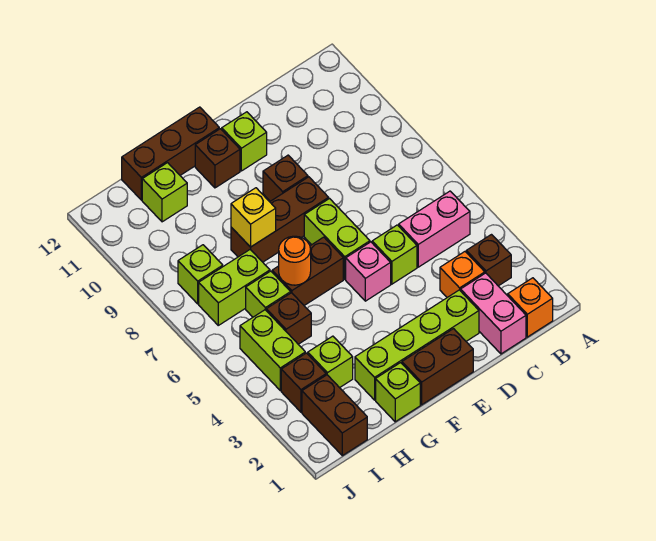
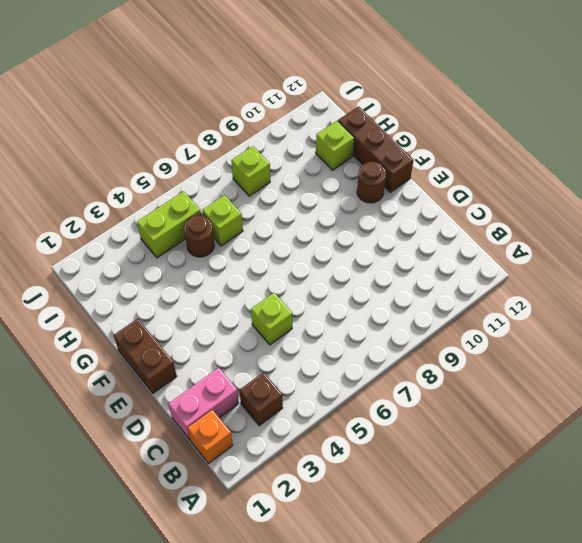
brown 1x1 round brick [357,162,386,203] -> brown 1x1 brick [195,129,240,188]
brown 1x1 round brick [184,215,214,257] -> brown 1x1 brick [266,293,311,344]
none -> pink 1x2 brick [399,191,470,267]
none -> orange 1x1 brick [440,252,485,297]
none -> lime 1x4 brick [355,290,479,400]

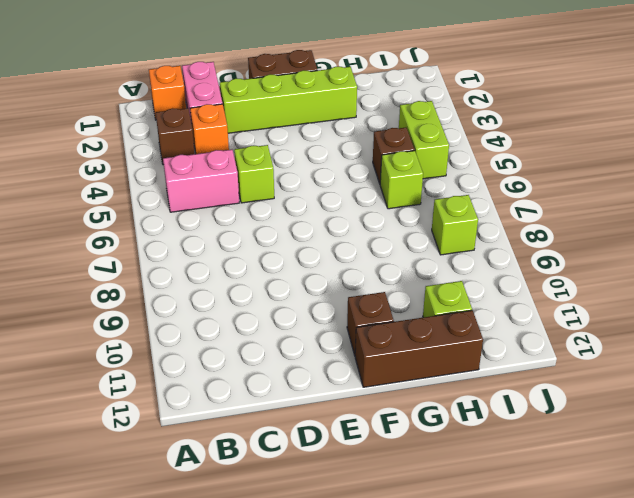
none -> pink 1x1 brick [346,242,391,301]
none -> lime 1x2 brick [304,199,370,279]
none -> brown 1x3 brick [231,177,329,262]

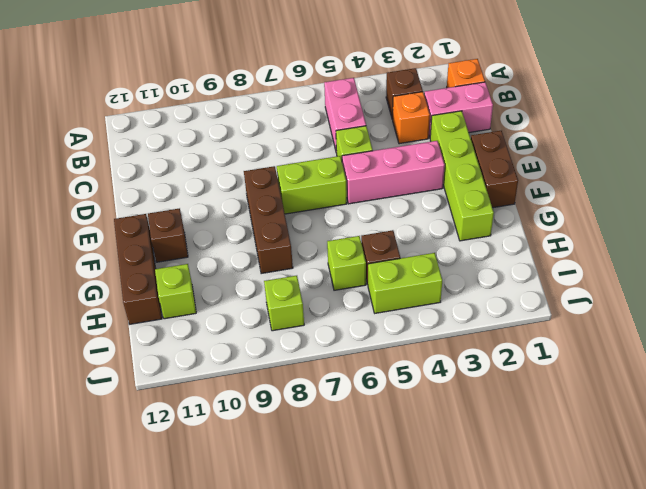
pink 1x3 brick [342,141,445,204] -> pink 1x1 brick [346,242,391,301]
none -> brown 1x1 brick [263,155,308,201]
none -> lime 1x1 brick [222,112,267,171]
none -> brown 1x2 brick [272,237,343,305]

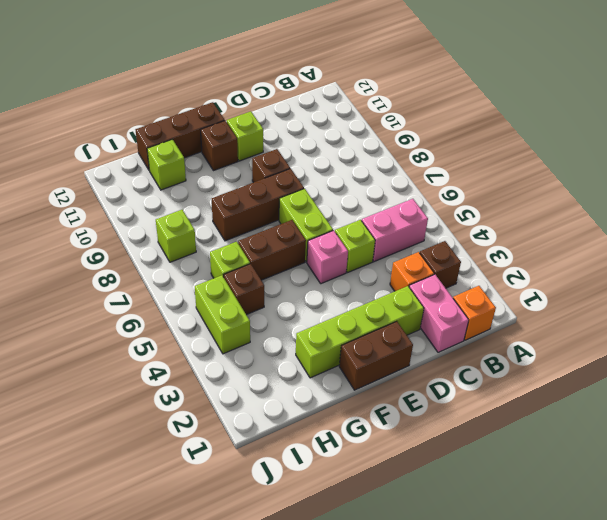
none -> lime 1x1 brick [376,363,420,422]
none -> lime 1x1 brick [308,336,353,388]
none -> lime 1x2 brick [199,250,270,325]

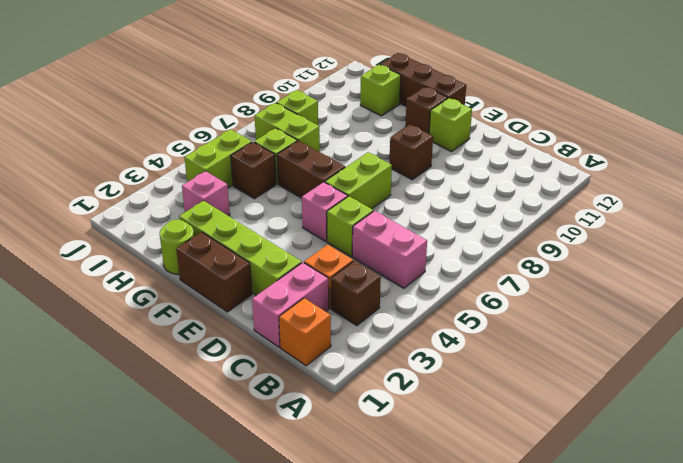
lime 1x1 round brick [160,220,194,274] -> lime 1x1 brick [376,363,420,422]
pink 1x1 brick [182,171,230,216] -> lime 1x1 brick [308,336,353,388]
none -> brown 1x3 brick [231,177,329,262]
none -> brown 1x2 brick [302,375,367,456]
none -> brown 1x1 brick [281,353,326,412]

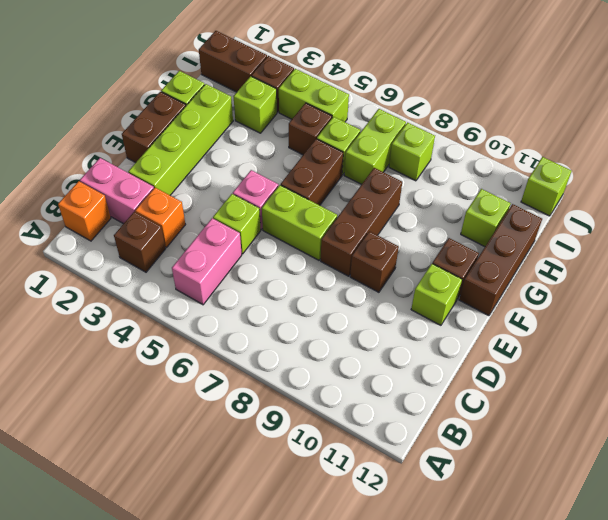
lime 1x1 brick [521,157,571,216] -> none
none -> orange 1x1 round brick [279,236,311,285]
none -> yellow 1x1 brick [231,188,276,247]

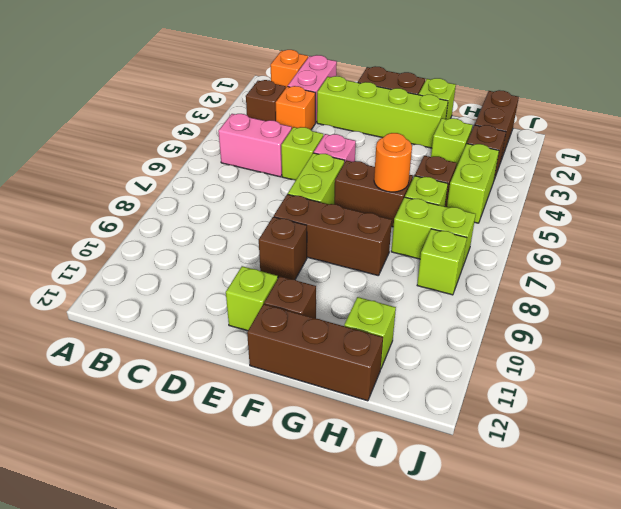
none -> yellow 1x1 brick [231,188,276,247]

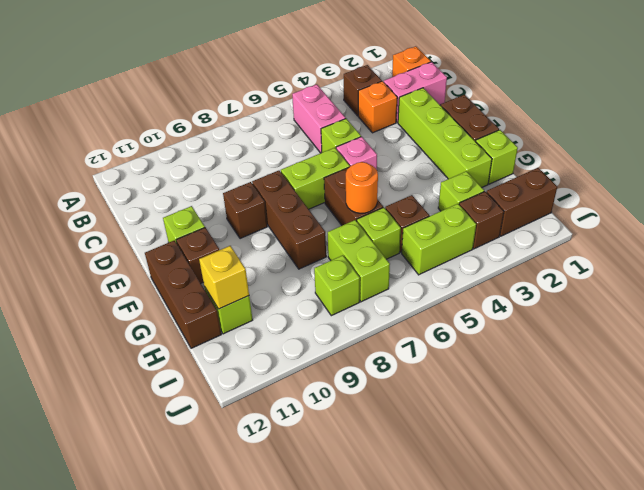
yellow 1x1 brick [199,246,249,309] -> yellow 1x1 brick moved to [231,188,276,247]

